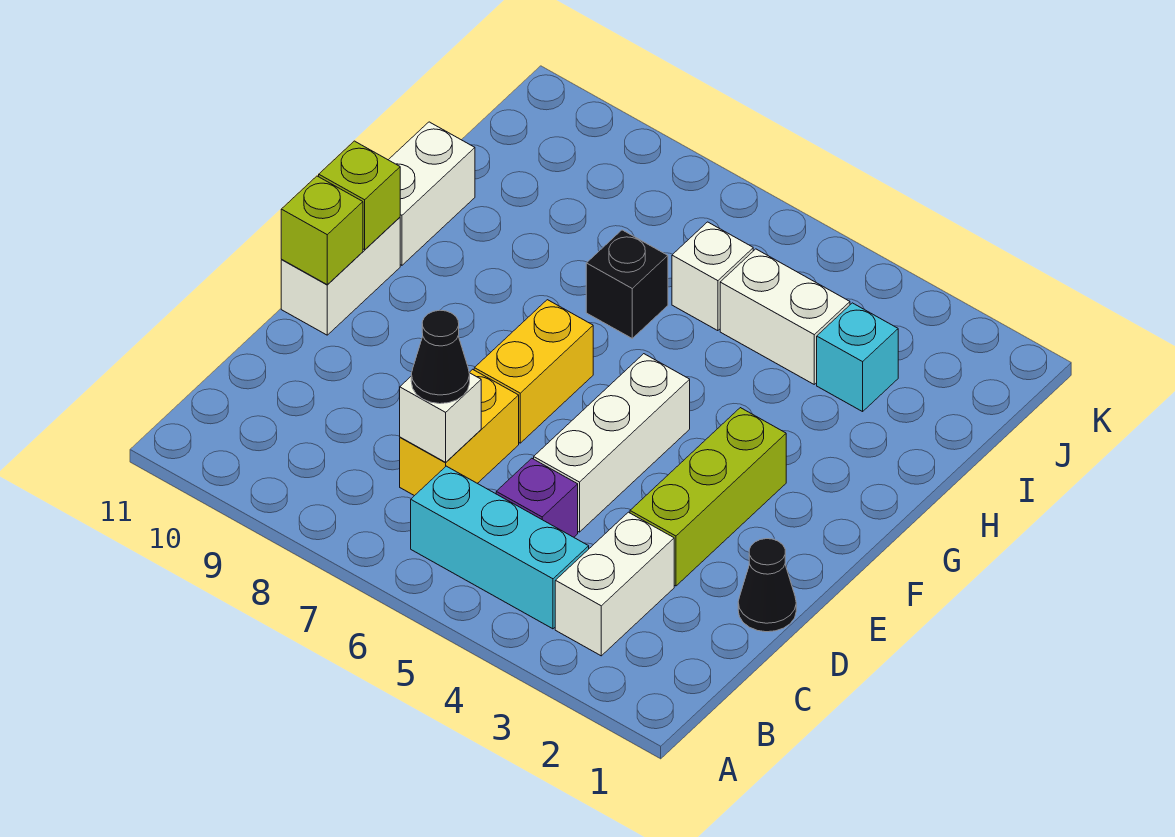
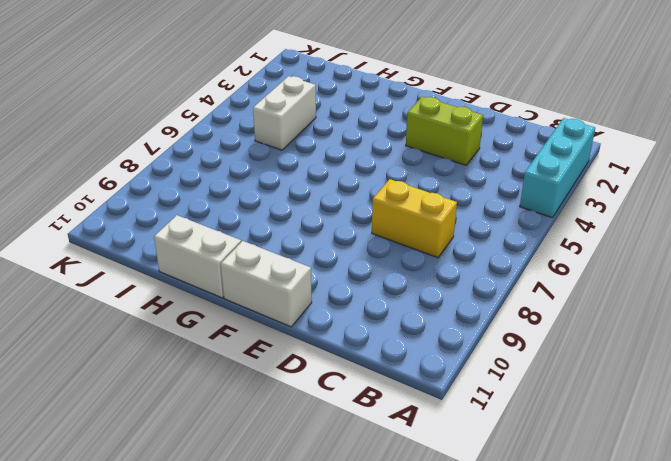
cyan 1x3 brick [520,118,595,218] -> cyan 1x3 brick moved to [411,466,589,629]
lime 1x2 brick [406,97,483,165] -> lime 1x3 brick [630,408,786,586]
none -> white 1x2 brick [555,512,674,656]
none -> purple 1x1 brick [496,458,578,537]
none -> black 1x1 cone [738,539,796,632]

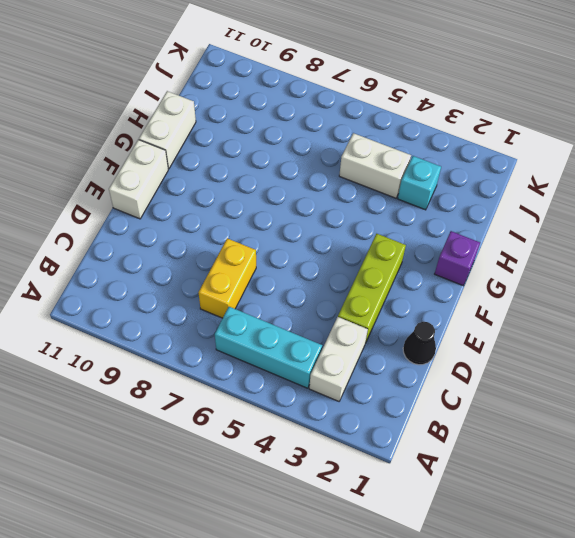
purple 1x1 brick [435,231,480,286] -> purple 1x1 brick moved to [496,458,578,537]
none -> white 1x3 brick [534,354,690,532]
none -> yellow 1x2 brick [474,300,593,443]
none -> black 1x1 brick [586,230,668,338]

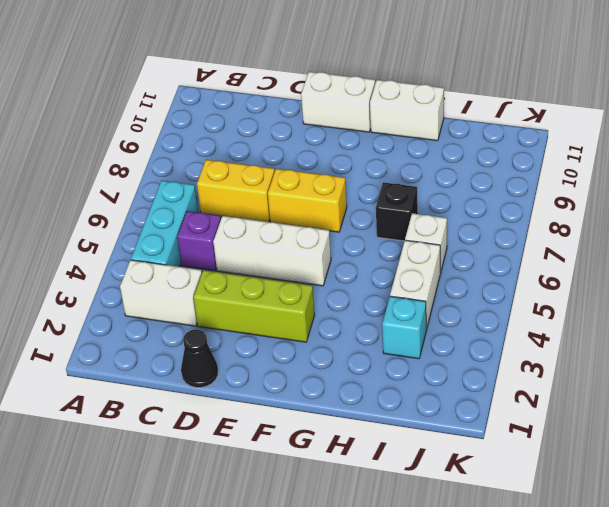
none -> white 1x1 brick [400,373,481,462]
none -> lime 1x1 brick [281,176,363,284]
none -> lime 1x1 brick [319,141,400,250]

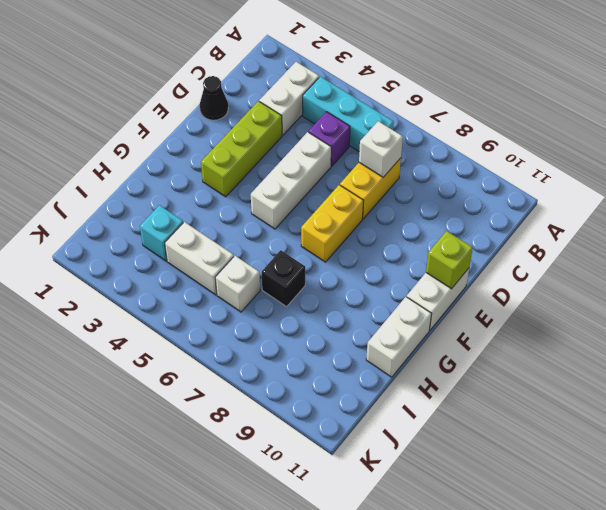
none -> lime 1x1 brick [319,141,400,250]
none -> black 1x1 cone [411,310,470,404]

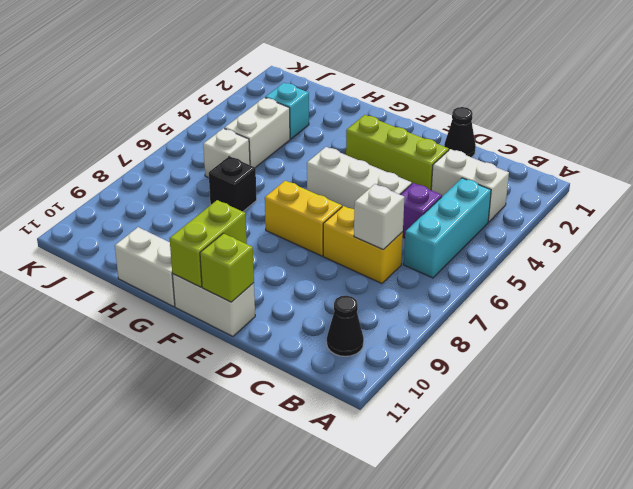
black 1x1 cone [327,296,364,356] -> black 1x1 cone moved to [411,310,470,404]
lime 1x2 brick [170,200,247,287] -> lime 1x1 brick [319,141,400,250]

